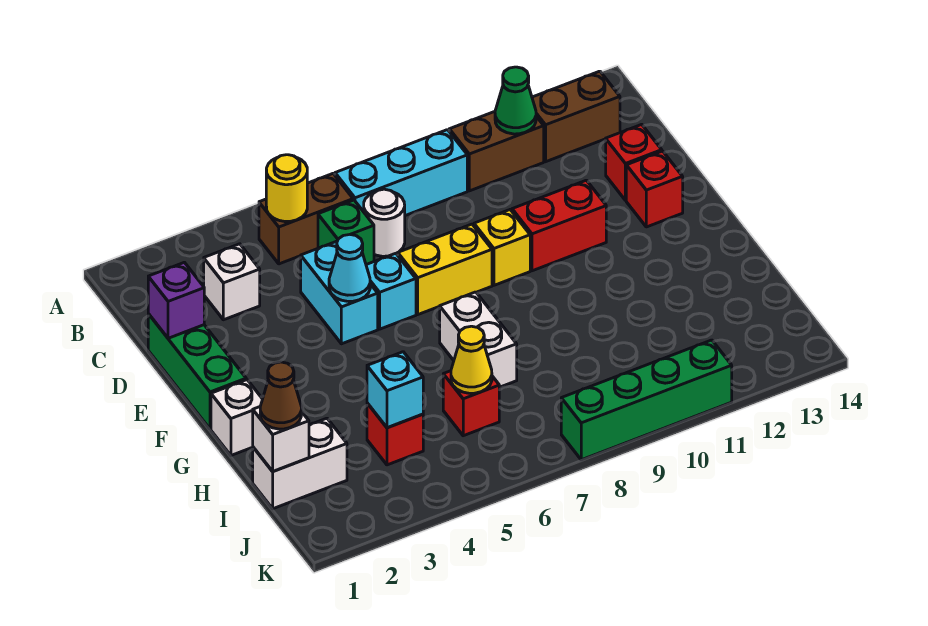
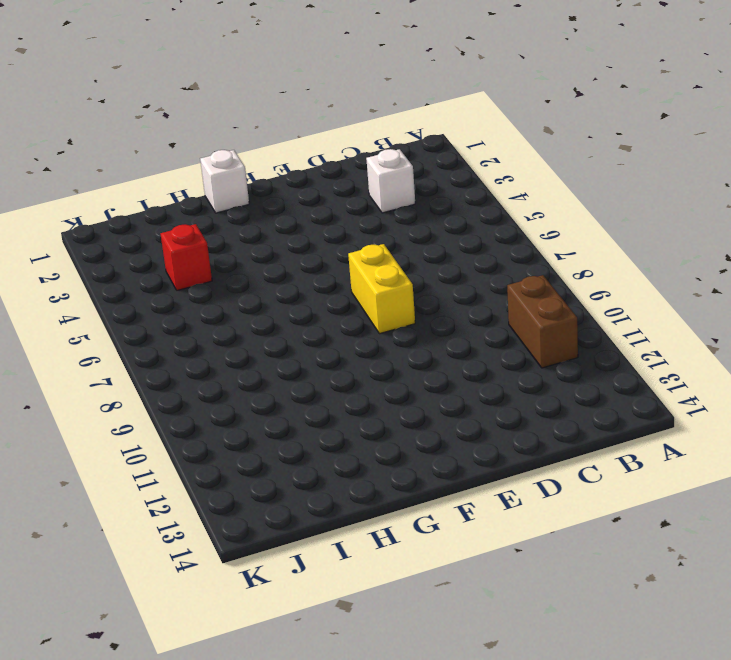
none -> brown 1x2 brick [259,174,353,264]
none -> cyan 1x3 brick [335,130,467,216]
none -> brown 1x2 brick [532,71,620,162]

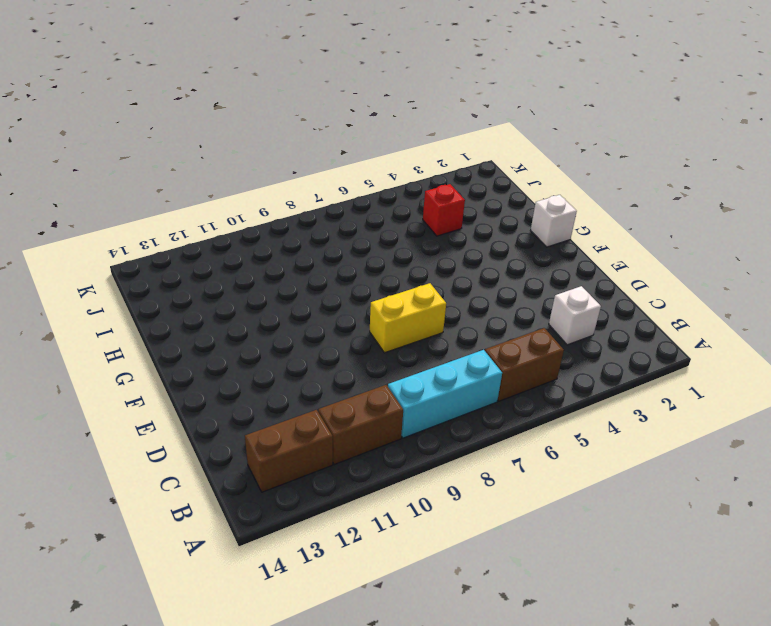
none -> green 1x1 brick [318,200,374,265]
none -> white 1x1 round brick [364,189,405,256]
none -> green 1x3 brick [148,314,246,429]

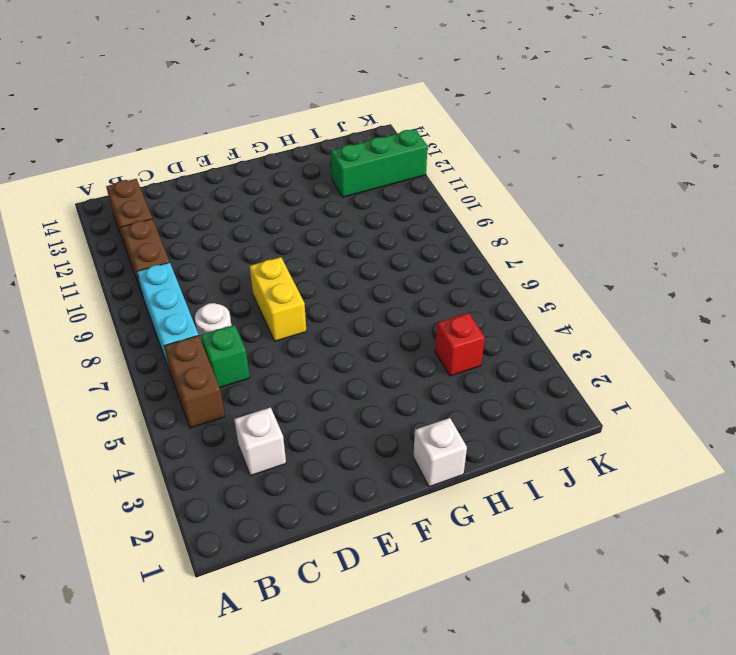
green 1x3 brick [331,129,428,197] -> green 1x3 brick moved to [148,314,246,429]
none -> cyan 1x2 brick [301,241,378,344]
none -> red 1x1 brick [606,124,662,200]
none -> cyan 1x1 brick [366,253,416,329]

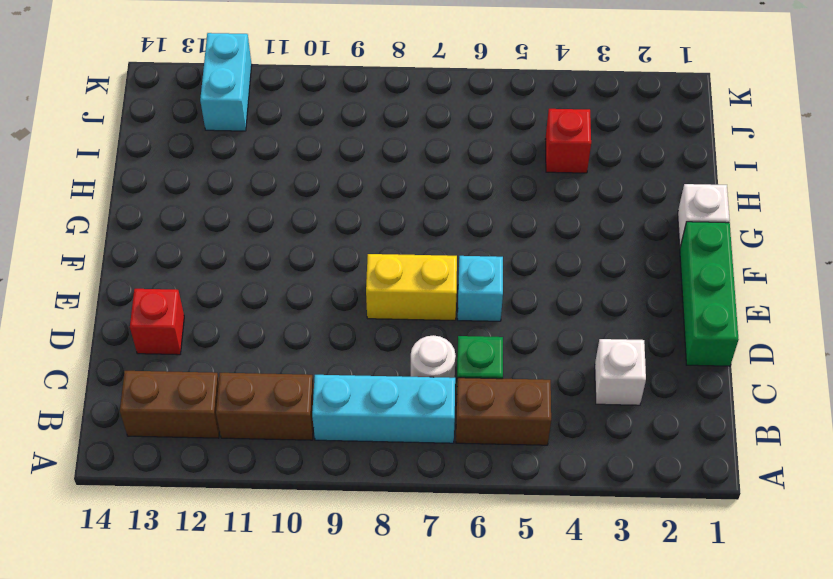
cyan 1x2 brick [200,33,252,131] -> cyan 1x2 brick moved to [301,241,378,344]
none -> yellow 1x1 brick [474,210,530,285]
none -> red 1x2 brick [512,180,606,271]
none -> red 1x1 brick [626,151,683,227]

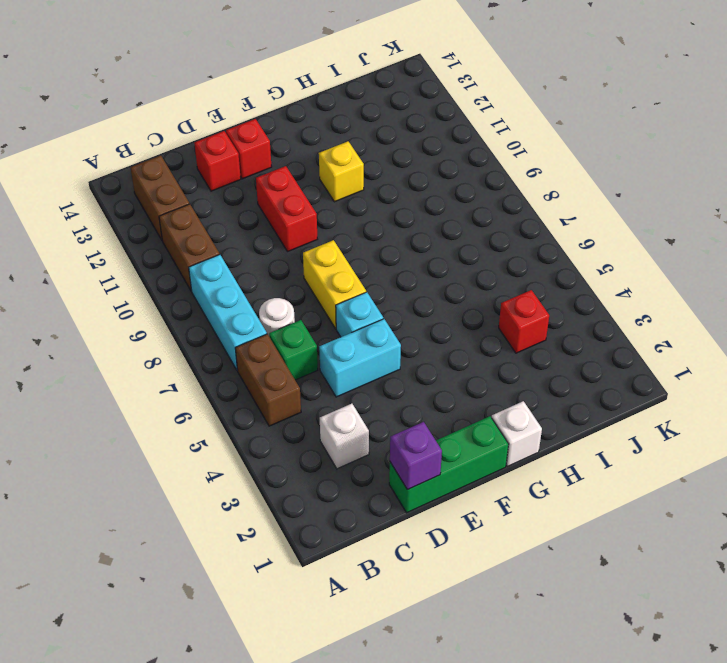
yellow 1x1 brick [319,141,364,202] -> yellow 1x1 brick moved to [474,210,530,285]
none -> white 1x2 brick [440,292,517,387]
none -> white 1x2 brick [253,418,347,509]
none -> red 1x1 brick [443,371,499,436]

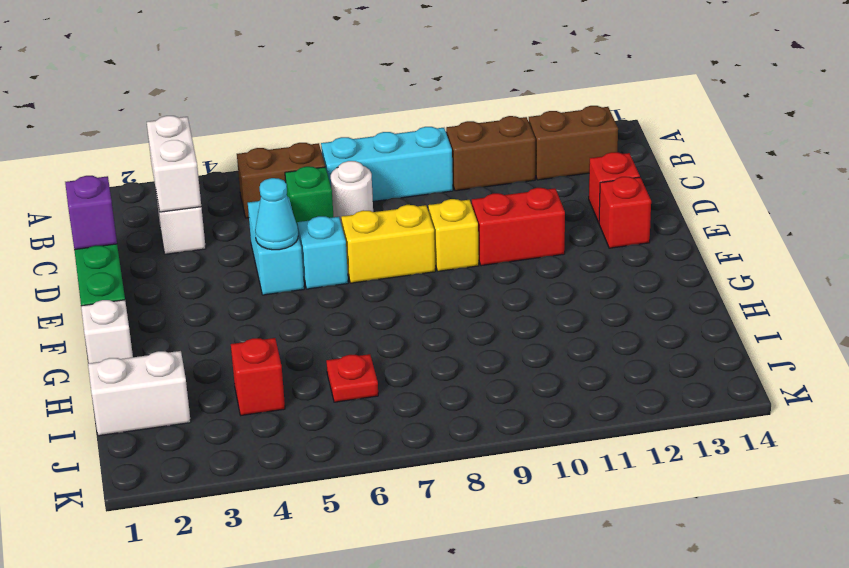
white 1x2 brick [147,116,201,212] -> white 1x2 brick moved to [440,292,517,387]
red 1x1 plate [326,354,378,402] -> red 1x1 brick [443,371,499,436]
none -> green 1x4 brick [561,340,732,460]
none -> yellow 1x1 round brick [266,155,307,222]
none -> green 1x1 cone [495,67,536,134]

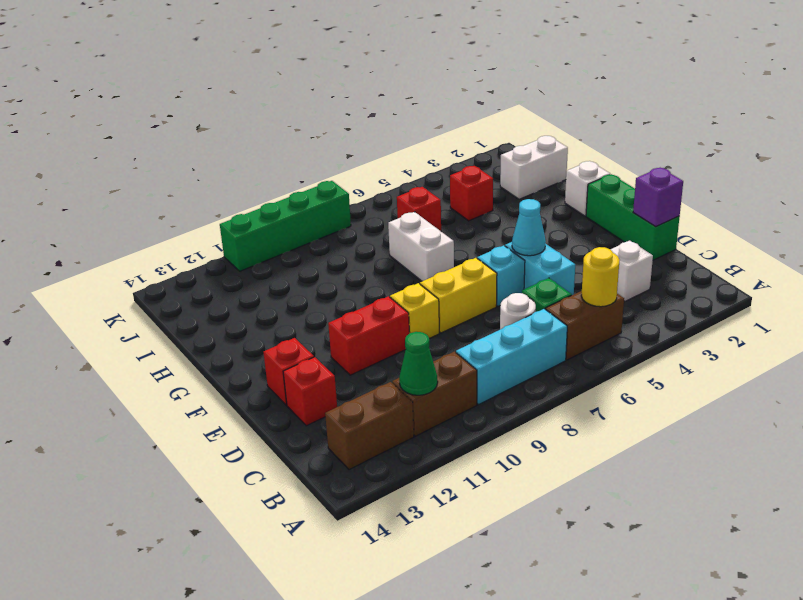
none -> white 1x1 brick [253,407,309,471]
none -> cyan 1x1 brick [367,352,423,428]
none -> yellow 1x1 cone [451,326,492,393]

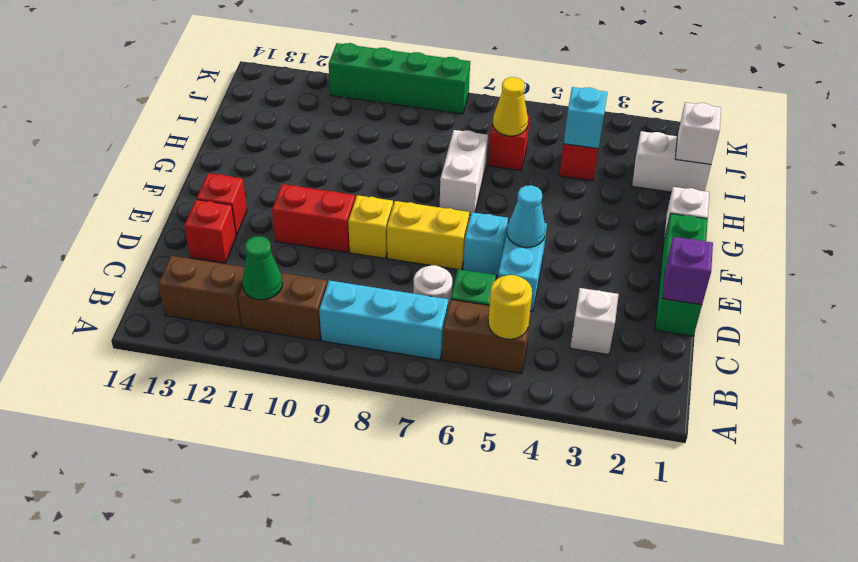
none -> brown 1x1 cone [260,362,301,429]

